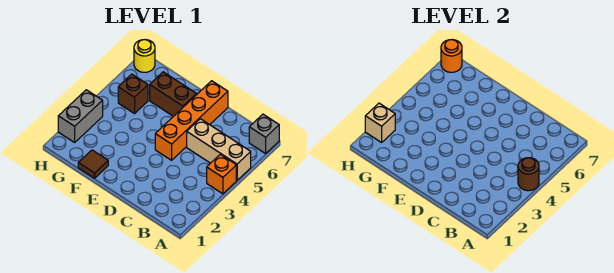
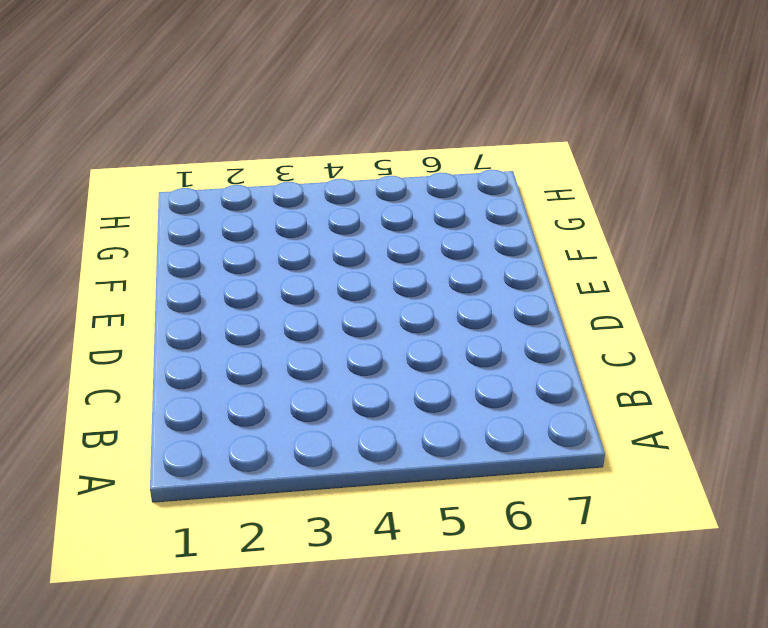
none -> orange 1x1 brick [207,154,236,194]
none -> tan 1x3 brick [187,119,251,180]
none -> grey 1x1 brick [249,114,279,154]

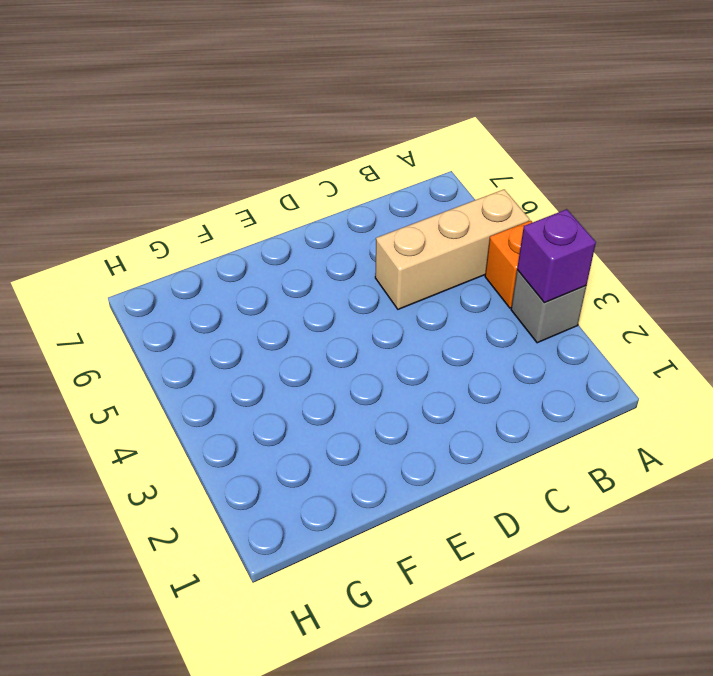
grey 1x1 brick [511,270,586,343] -> grey 1x1 brick moved to [249,114,279,154]
purple 1x1 brick [517,209,596,303] -> none
none -> orange 1x4 brick [155,81,228,160]
none -> brown 1x2 brick [150,72,197,116]
none -> brown 1x1 tile [78,150,108,178]

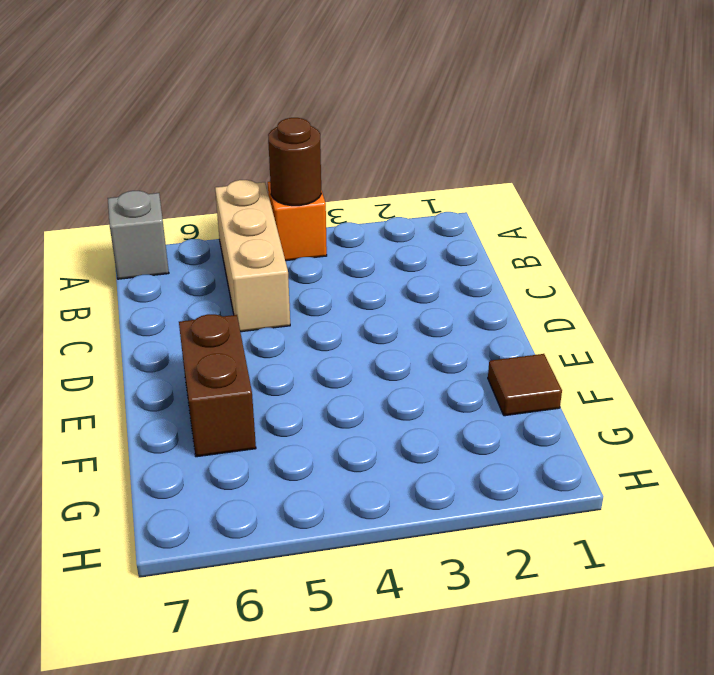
none -> orange 1x4 brick [155,81,228,160]
none -> brown 1x1 brick [118,74,148,114]
none -> grey 1x2 brick [58,90,103,142]

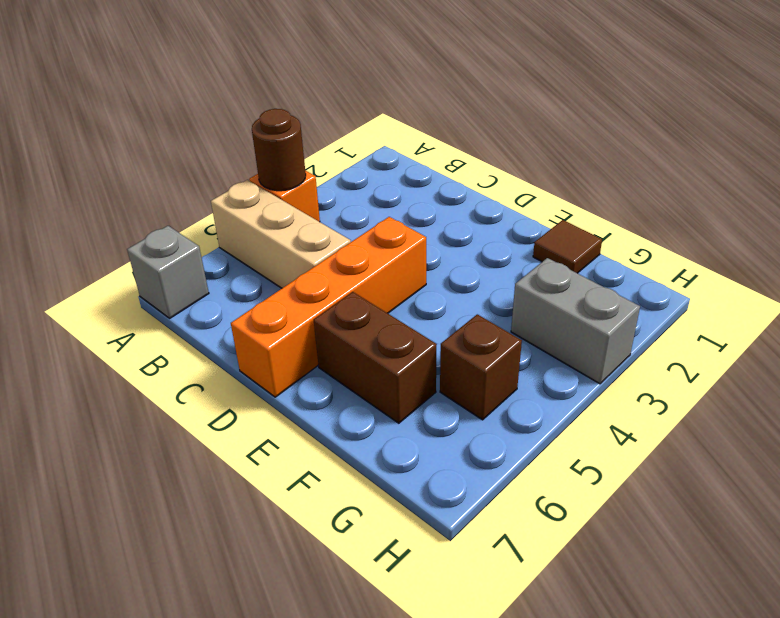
grey 1x2 brick [511,258,640,384] -> grey 1x2 brick turned to [58,90,103,142]
none -> yellow 1x1 round brick [134,40,155,72]
none -> tan 1x1 brick [365,103,395,142]
none -> orange 1x1 round brick [441,40,462,72]

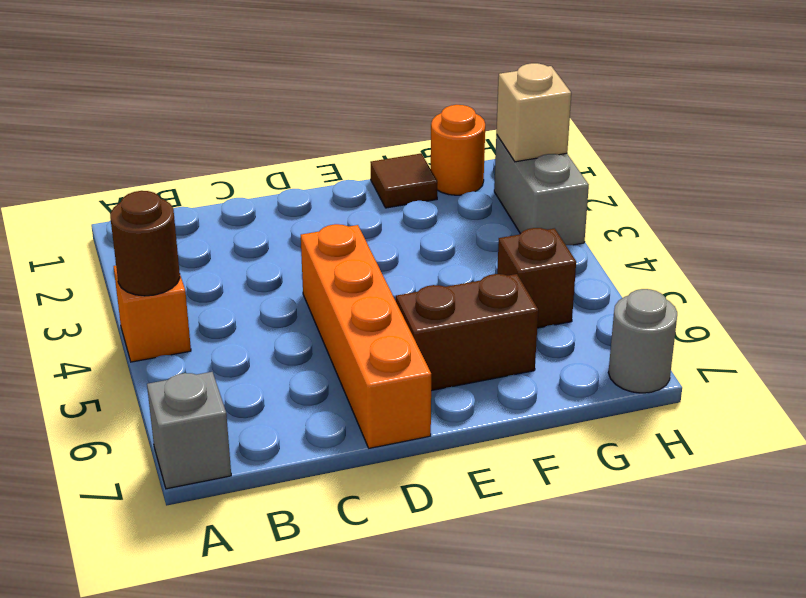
orange 1x1 round brick [431,105,485,195] -> orange 1x1 round brick moved to [441,40,462,72]
grey 1x1 round brick [608,289,677,393] -> yellow 1x1 round brick [134,40,155,72]
none -> tan 1x3 brick [187,119,251,180]

